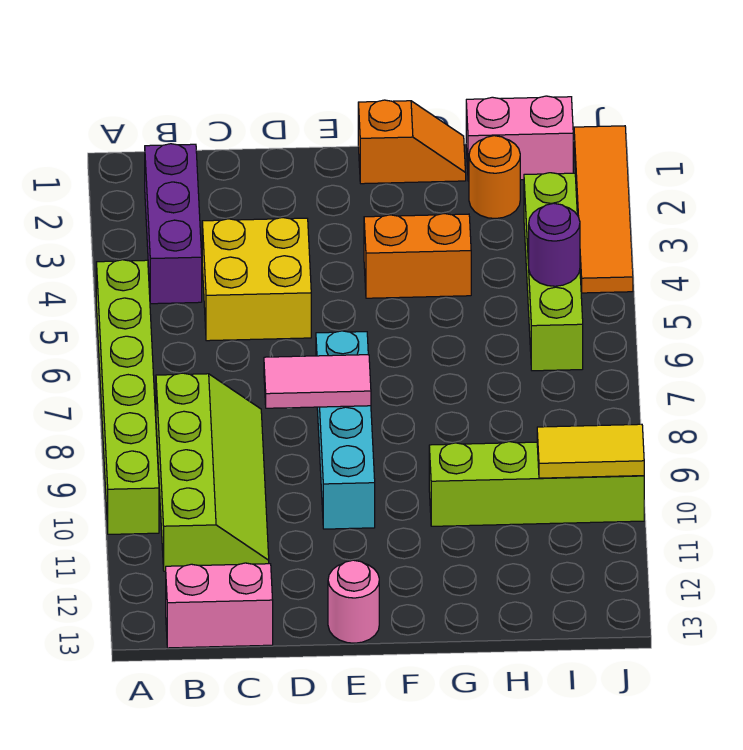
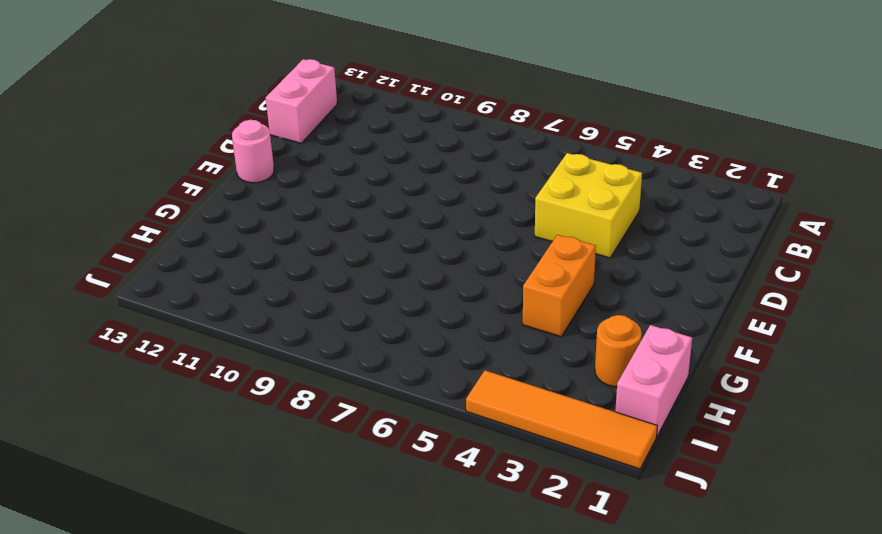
none -> lime 1x6 brick [96,260,159,534]
none -> purple 1x3 brick [145,144,202,304]
none -> lime 2x4 slope [156,373,269,571]

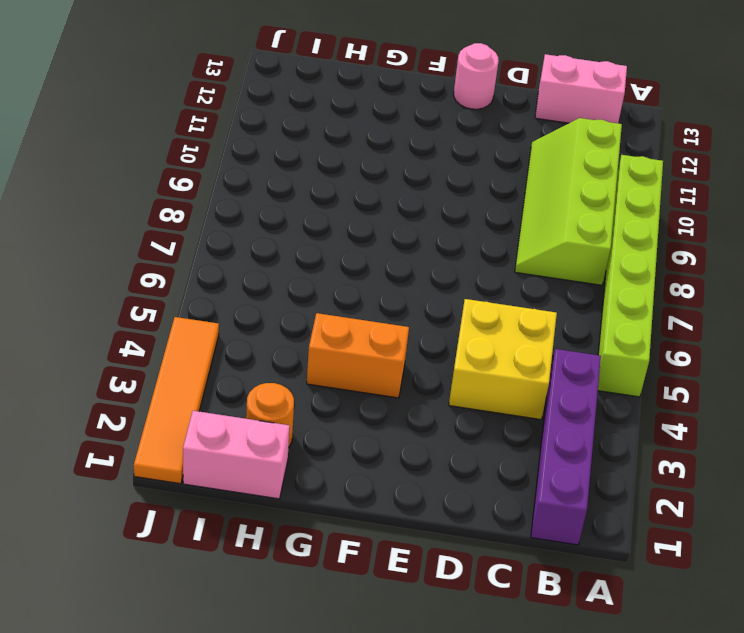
purple 1x4 brick [531,349,601,545] -> purple 1x3 brick [145,144,202,304]
none -> cyan 1x4 brick [316,331,375,529]
none -> orange 1x2 slope [358,100,466,184]
none -> lime 1x4 brick [429,442,644,526]

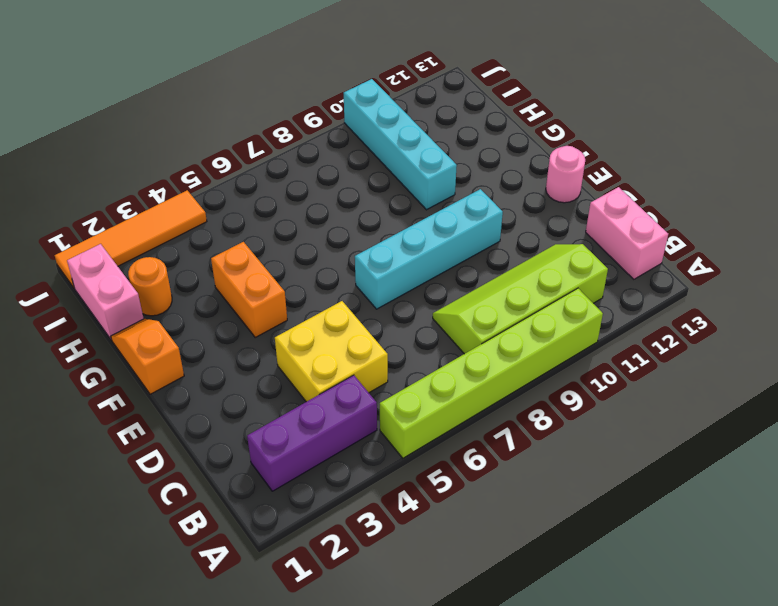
cyan 1x4 brick [344,79,457,210] -> lime 1x4 brick [429,442,644,526]
none -> lime 1x4 brick [524,173,583,371]
none -> pink 1x2 tile [264,355,371,408]
none -> purple 1x1 round brick [529,203,580,286]

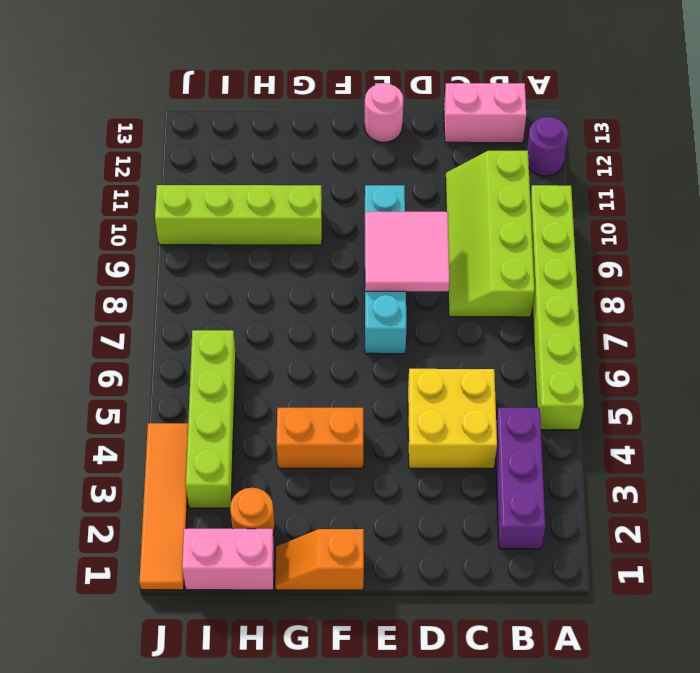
purple 1x1 round brick [527,117,568,176] -> purple 1x1 round brick moved to [529,203,580,286]
pink 2x2 tile [365,211,450,292] -> pink 1x2 tile [264,355,371,408]
none -> yellow 1x2 tile [537,424,644,478]

